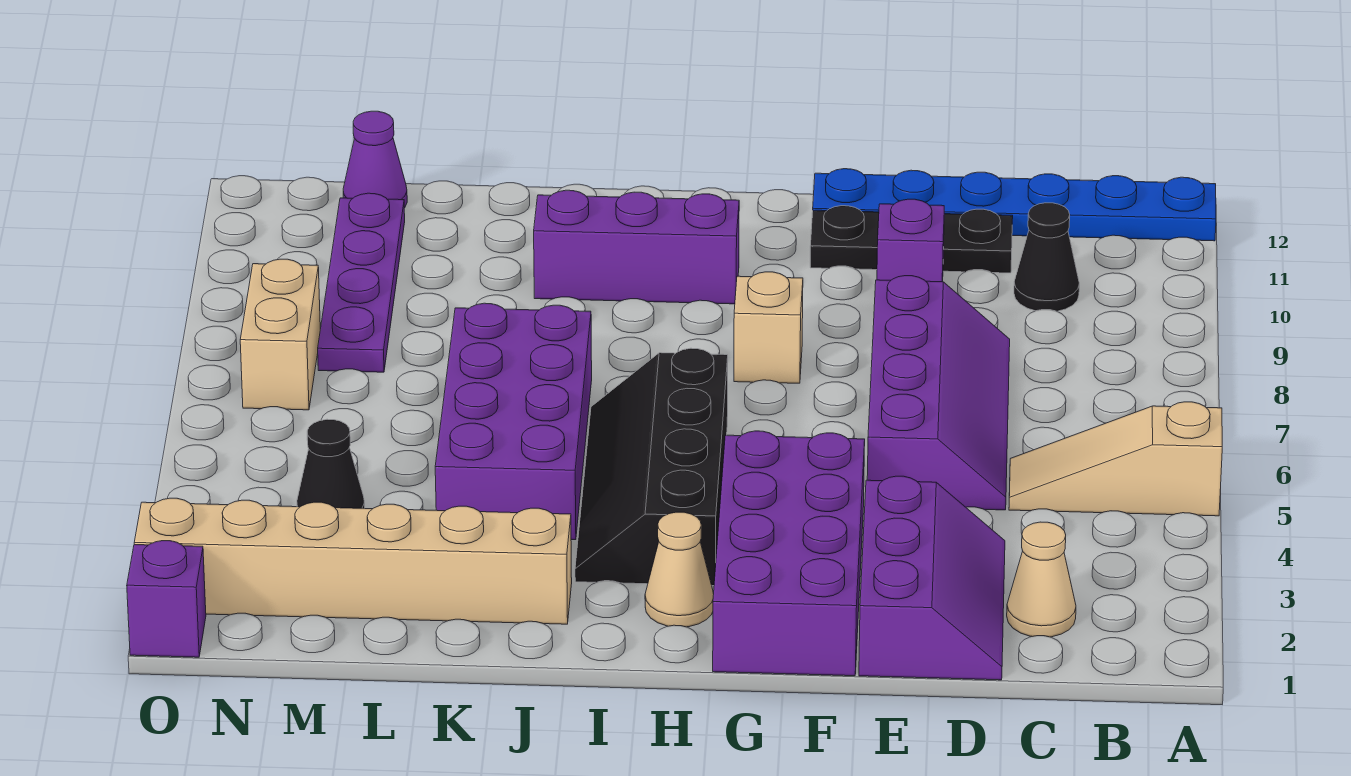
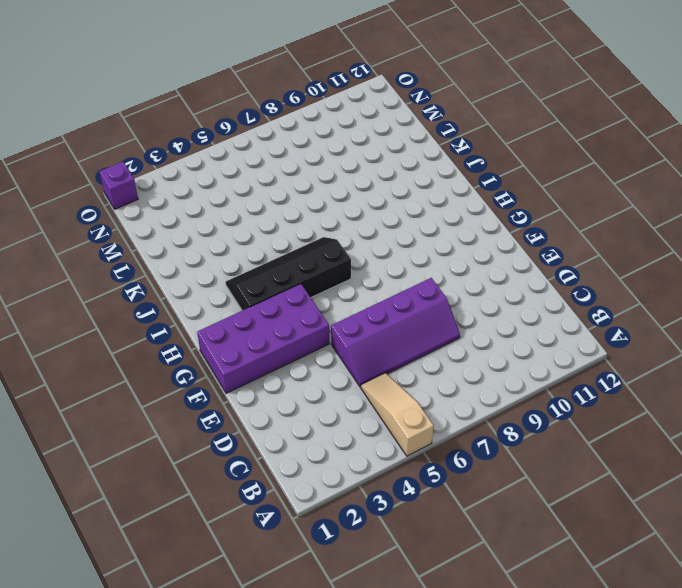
none -> blue 1x6 plate [813,169,1216,241]
none -> tan 1x1 cone [1007,522,1076,637]
none -> black 1x1 cone [1014,203,1079,311]

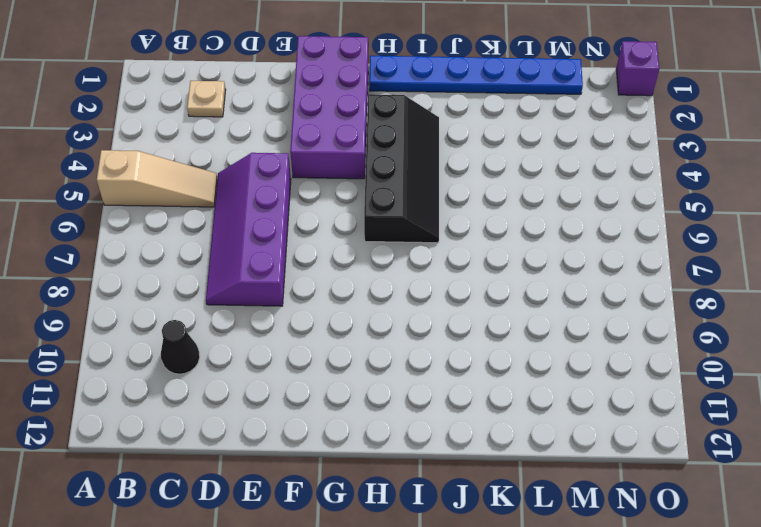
tan 1x1 plate [187,81,226,117] -> tan 1x1 cone [1007,522,1076,637]
blue 1x6 plate [369,56,583,94] -> blue 1x6 plate moved to [813,169,1216,241]
none -> purple 2x3 slope [859,476,1005,680]
none -> black 1x3 plate [810,206,1013,273]
none -> purple 1x1 brick [877,199,944,282]

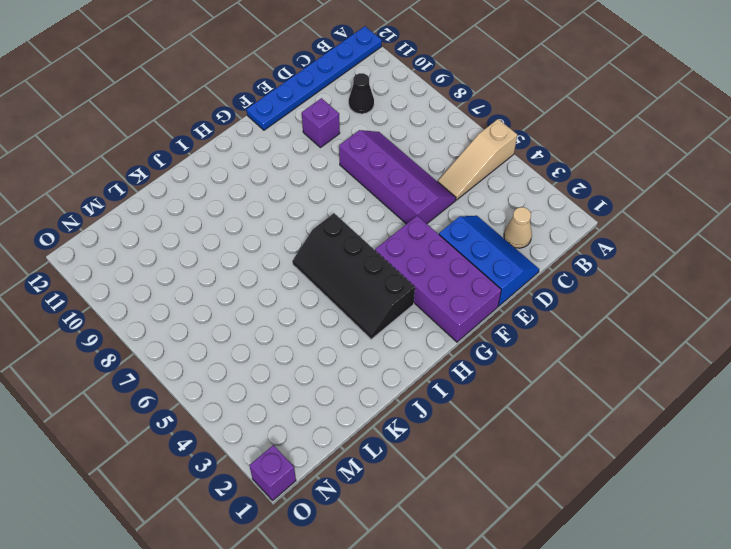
blue 2x3 slope [439,216,539,306] -> purple 2x3 slope [859,476,1005,680]
none -> black 1x3 plate [810,206,1013,273]
none -> tan 1x1 brick [734,272,803,383]
none -> tan 1x1 cone [645,512,714,627]

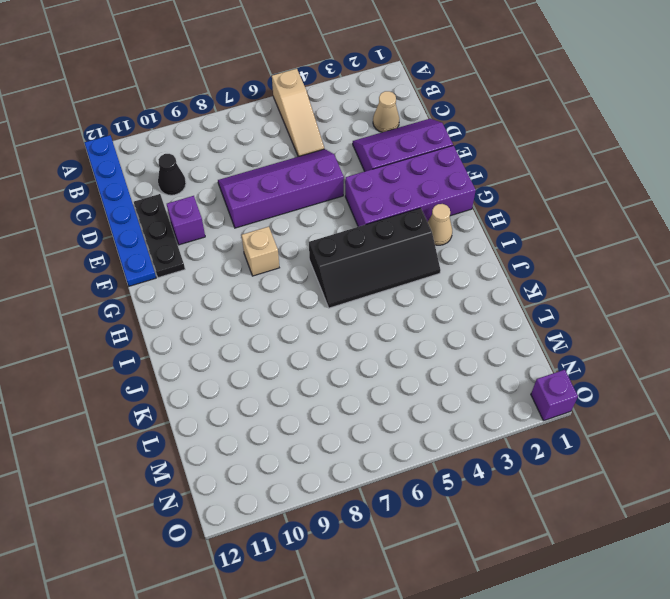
none -> purple 1x3 brick [534,190,739,304]
none -> tan 1x6 brick [134,498,572,624]
none -> purple 2x4 brick [435,303,592,540]

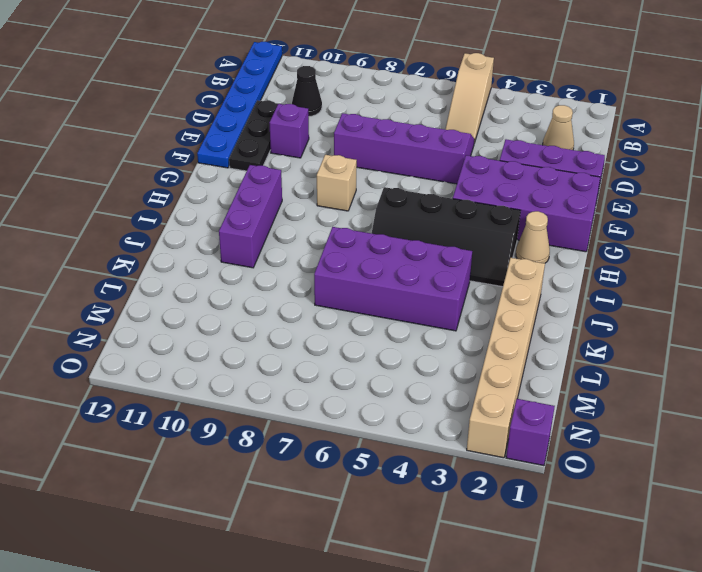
none -> black 1x1 cone [297,419,365,508]
none -> purple 1x4 plate [318,193,405,372]
none -> purple 1x1 cone [343,111,407,208]

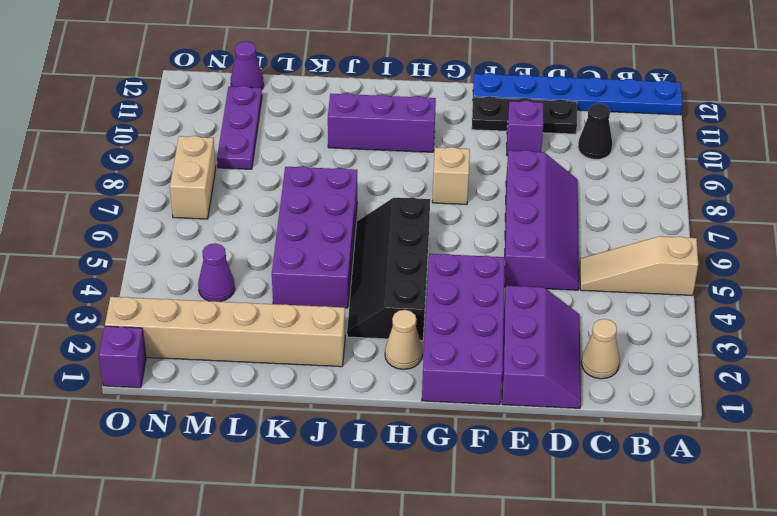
purple 1x1 cone [198,243,235,302] -> black 1x1 cone [297,419,365,508]
purple 1x3 plate [217,86,262,169] -> purple 1x4 plate [318,193,405,372]

